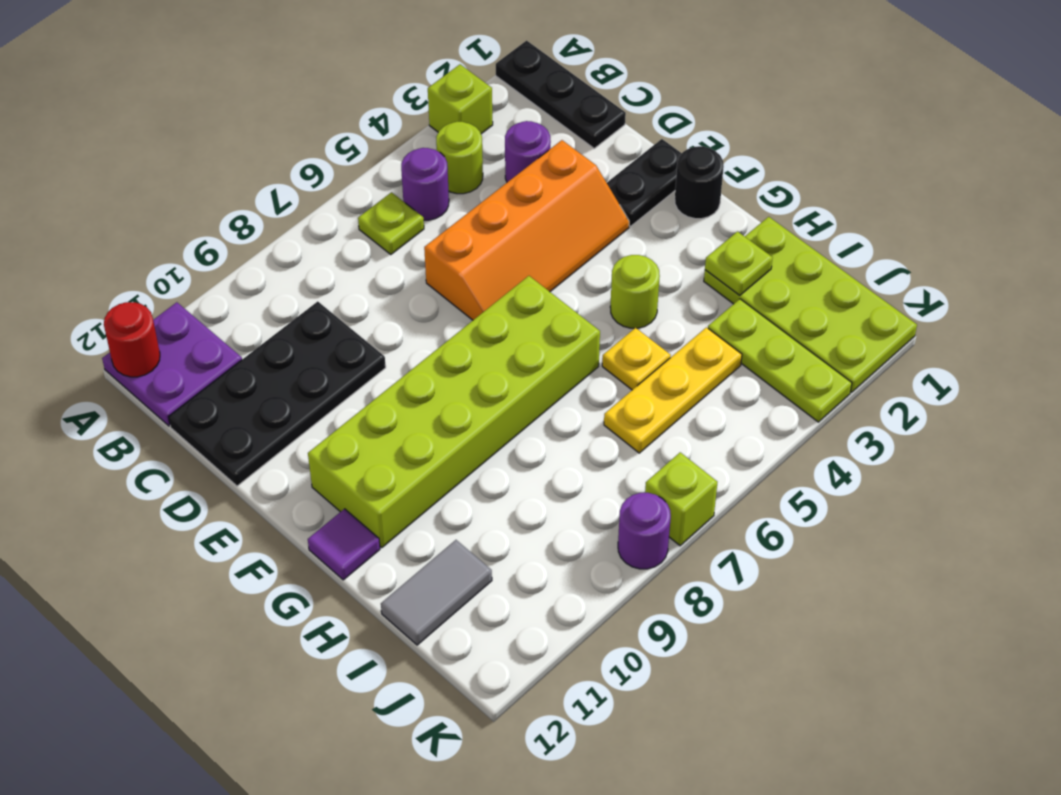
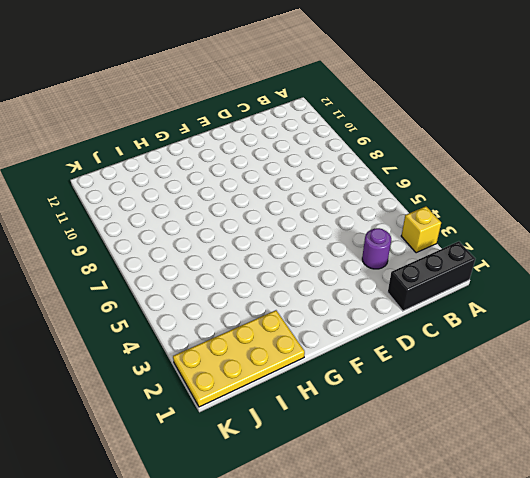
black 1x3 brick [388,241,475,311] -> black 1x3 plate [496,41,626,148]
yellow 1x1 brick [401,206,441,253] -> lime 1x1 brick [428,64,493,134]
yellow 2x4 plate [173,310,305,407] -> lime 2x4 plate [704,217,917,392]
none -> purple 2x2 plate [102,302,242,426]
none -> lime 1x1 round brick [436,122,483,194]
none -> purple 1x1 round brick [401,148,449,220]

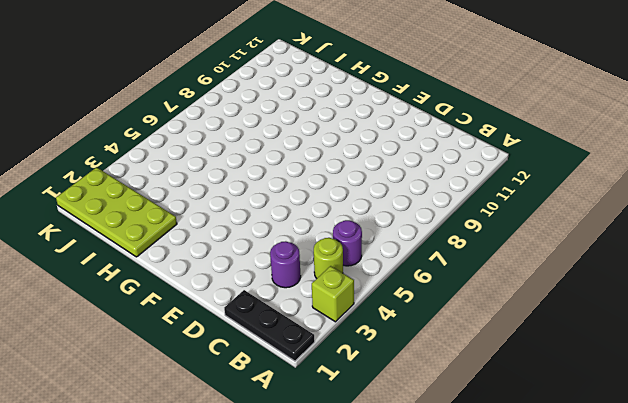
none -> purple 2x2 plate [102,302,242,426]
none -> lime 1x1 plate [358,192,424,254]
none -> black 2x4 plate [168,301,386,486]

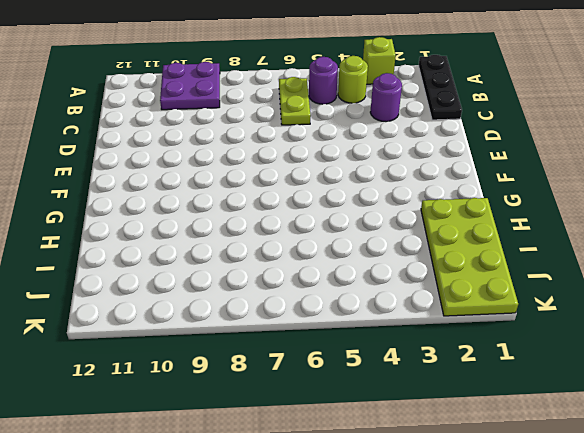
purple 2x2 plate [160,62,220,110] -> purple 2x2 plate moved to [102,302,242,426]
lime 1x2 plate [279,77,311,125] -> lime 1x1 plate [358,192,424,254]
none -> black 2x4 plate [168,301,386,486]
none -> orange 2x4 slope [424,140,629,320]
none -> black 1x2 plate [607,139,682,226]

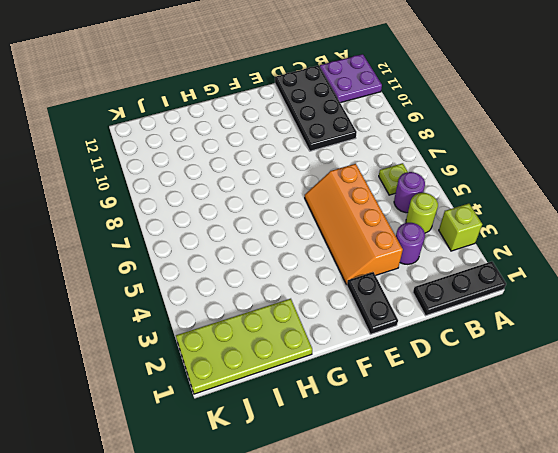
none -> black 1x1 round brick [675,146,724,219]
none -> lime 2x6 brick [308,276,600,548]
none -> lime 1x1 round brick [610,255,660,328]

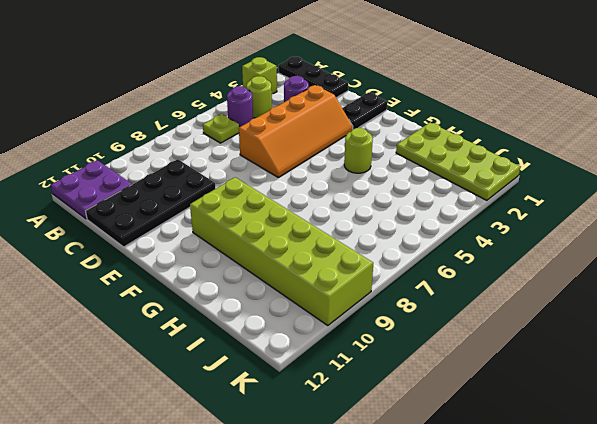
lime 2x6 brick [190,177,373,325] -> lime 2x6 brick turned to [308,276,600,548]
none -> black 1x1 round brick [675,146,724,219]
none -> purple 1x1 tile [308,509,380,580]
none -> yellow 1x1 plate [602,328,671,390]

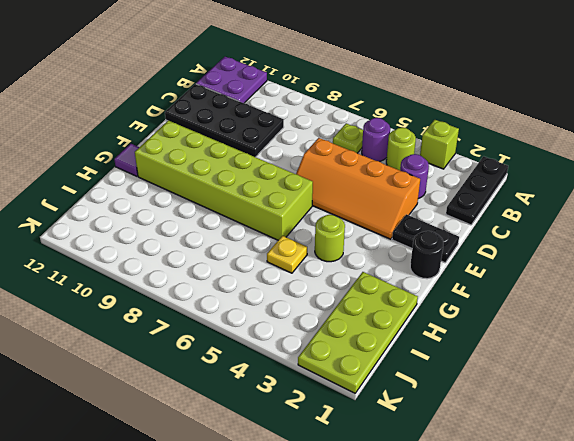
none -> lime 1x3 plate [708,299,852,422]
none -> yellow 1x3 plate [604,327,742,453]
none -> grey 1x2 tile [381,540,492,645]

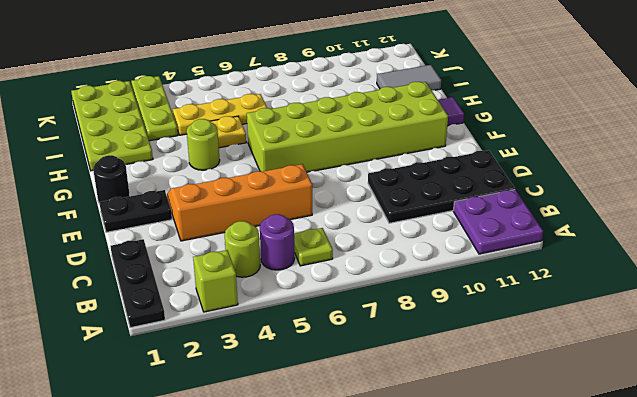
none -> purple 1x1 round brick [505,121,551,182]
none -> lime 1x1 brick [645,452,717,546]
none -> purple 1x1 round brick [618,493,671,569]

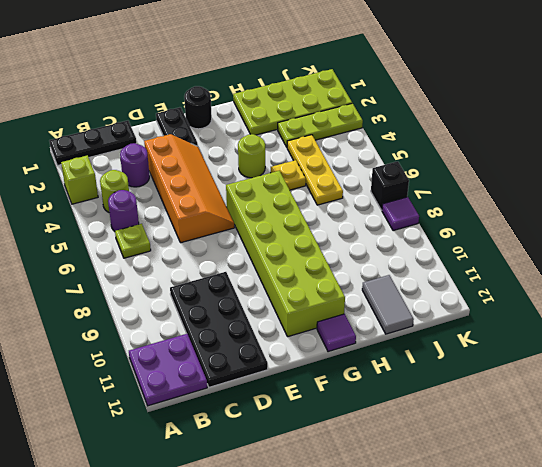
black 1x1 brick [371,161,409,210] -> lime 1x1 brick [645,452,717,546]
purple 1x1 tile [382,197,419,231] -> purple 1x1 round brick [618,493,671,569]
none -> red 1x1 round brick [104,302,160,377]
none -> lime 1x1 plate [705,232,773,295]

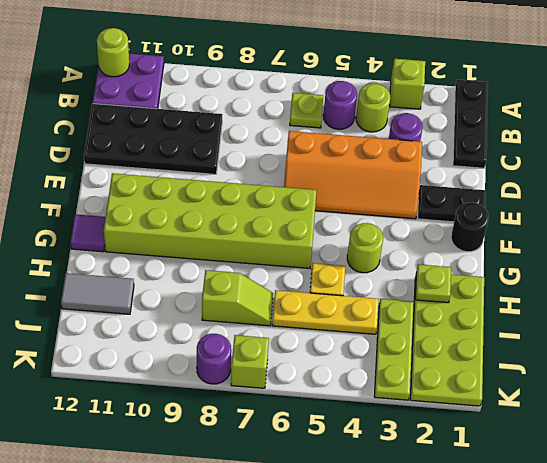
lime 1x1 round brick [97,28,129,77] -> red 1x1 round brick [104,302,160,377]
lime 1x2 slope [202,270,273,326] -> none

